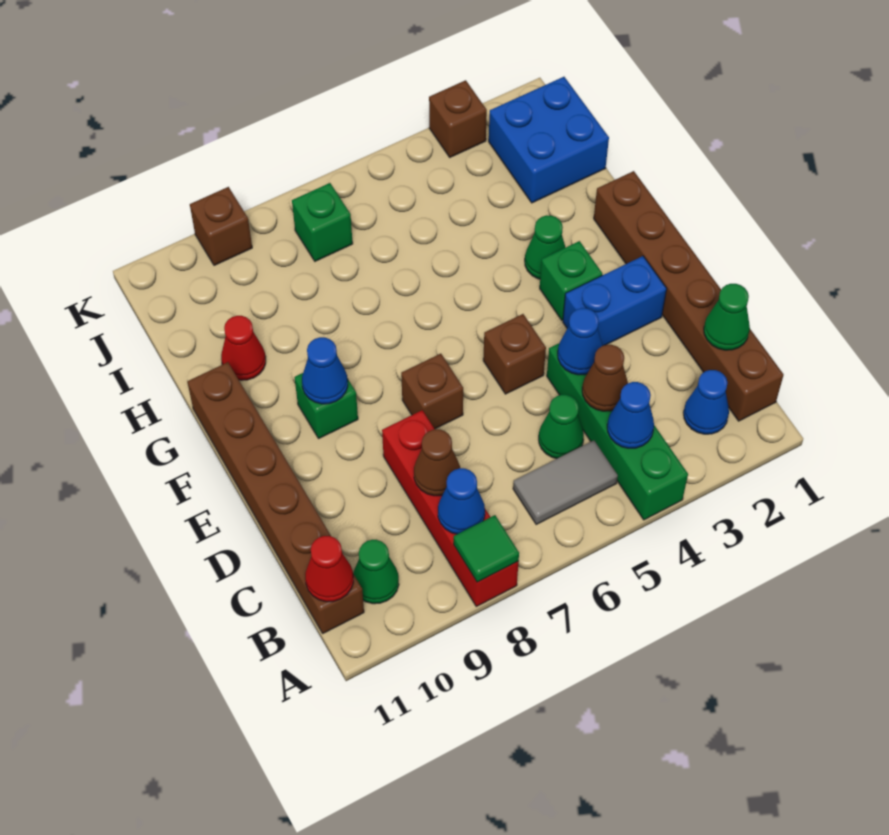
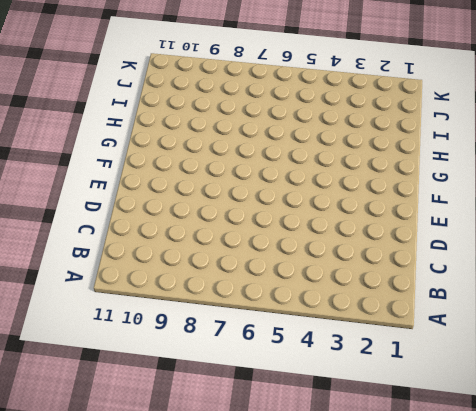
none -> green 1x4 brick [547,344,688,520]
none -> red 1x4 brick [382,410,519,606]
none -> brown 1x6 brick [594,171,784,421]

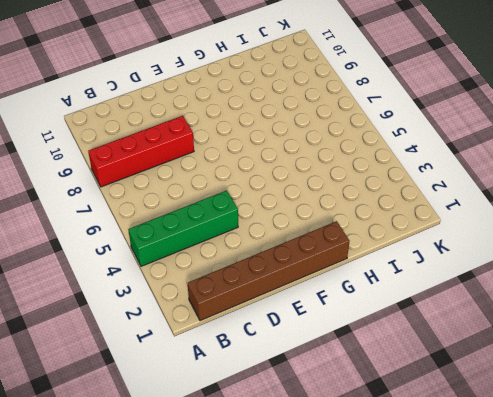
none -> blue 1x1 cone [683,370,729,434]
none -> grey 1x2 tile [513,440,618,524]
none -> green 1x1 cone [353,540,399,604]

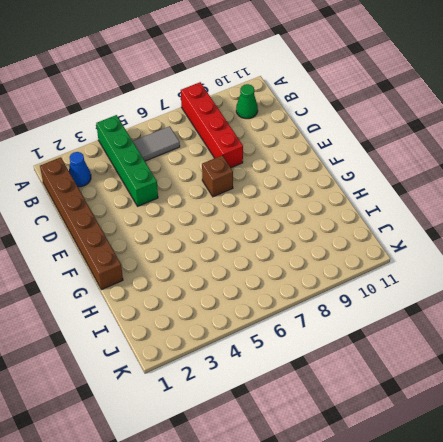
none -> brown 1x6 brick [187,362,364,633]
none -> green 1x1 cone [539,395,584,459]
none -> blue 1x2 brick [563,256,667,346]

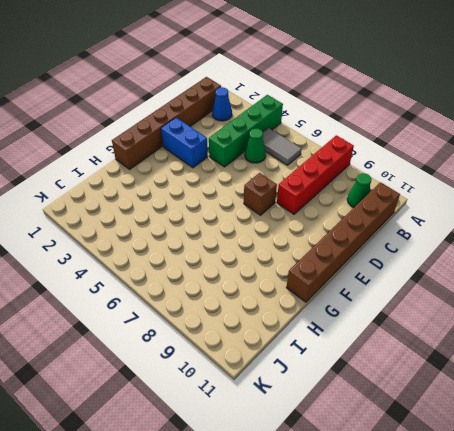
none -> brown 1x1 brick [483,314,546,394]
none -> green 1x1 brick [540,241,602,320]
none -> green 1x1 brick [295,373,358,439]

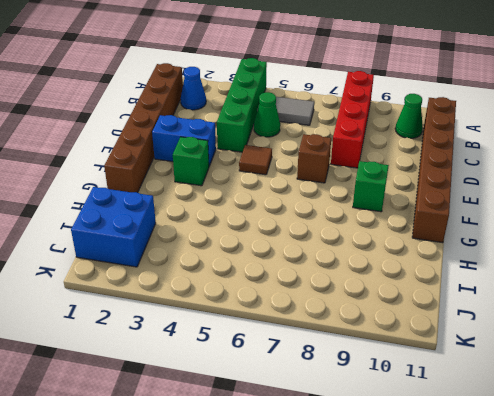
brown 1x1 tile [239,145,272,175] -> brown 1x1 brick [483,314,546,394]
none -> green 1x1 cone [525,215,566,279]
none -> red 1x1 cone [221,316,266,380]
none -> green 1x1 brick [292,183,353,261]

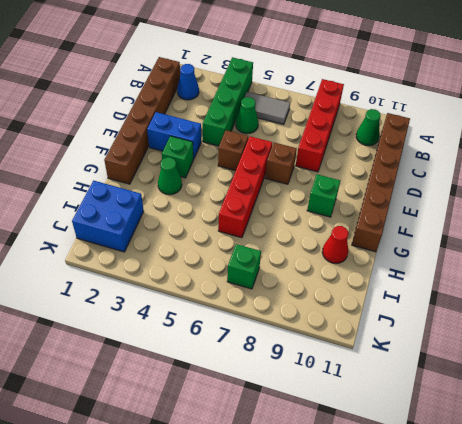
red 1x4 brick [218,136,272,238] -> none
none -> brown 1x1 brick [429,80,487,157]
none -> brown 1x1 brick [190,187,252,265]
none -> green 1x1 tile [454,515,519,582]

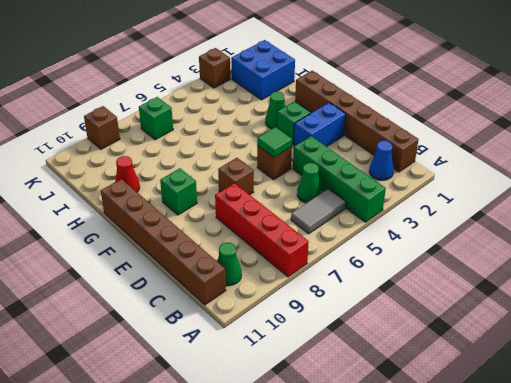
green 1x1 tile [257,127,292,157] -> green 1x1 tile moved to [454,515,519,582]
none -> blue 1x1 cone [607,382,654,448]
none -> blue 1x1 cone [438,468,485,534]
none -> red 1x1 cone [305,536,353,602]

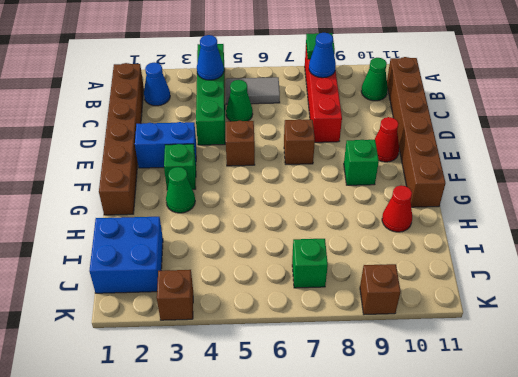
red 1x1 cone [375,117,399,162] -> red 1x1 cone moved to [305,536,353,602]
none -> green 1x1 cone [704,284,750,350]
none -> brown 1x1 cone [582,345,628,411]
none -> brown 1x1 cone [414,429,460,496]

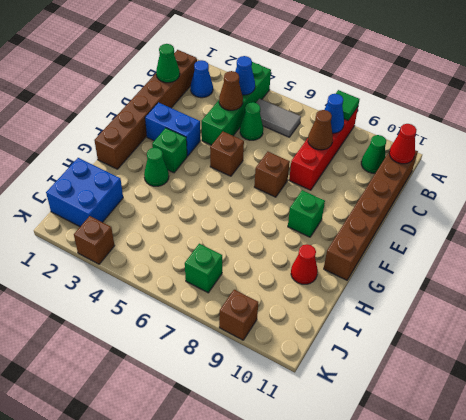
none -> blue 1x1 cone [558,308,603,375]
none -> blue 1x1 cone [302,337,348,404]

